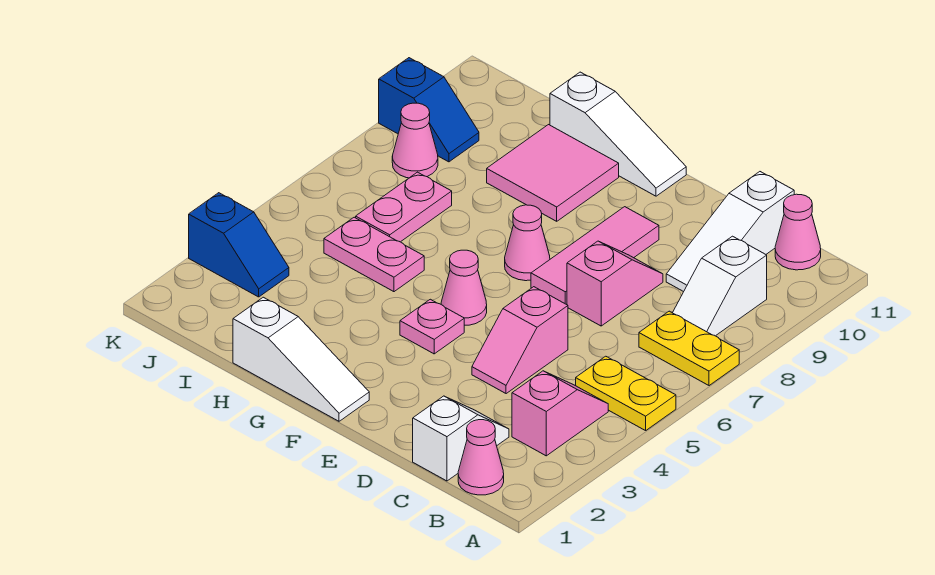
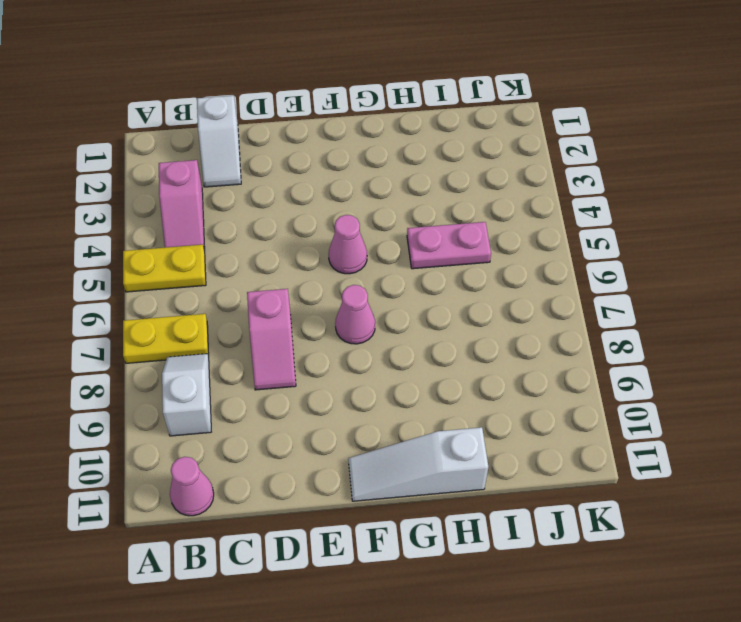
none -> pink 1x1 cone [458,420,504,495]
none -> white 1x3 slope [666,172,794,292]
none -> pink 1x2 slope [472,287,568,394]

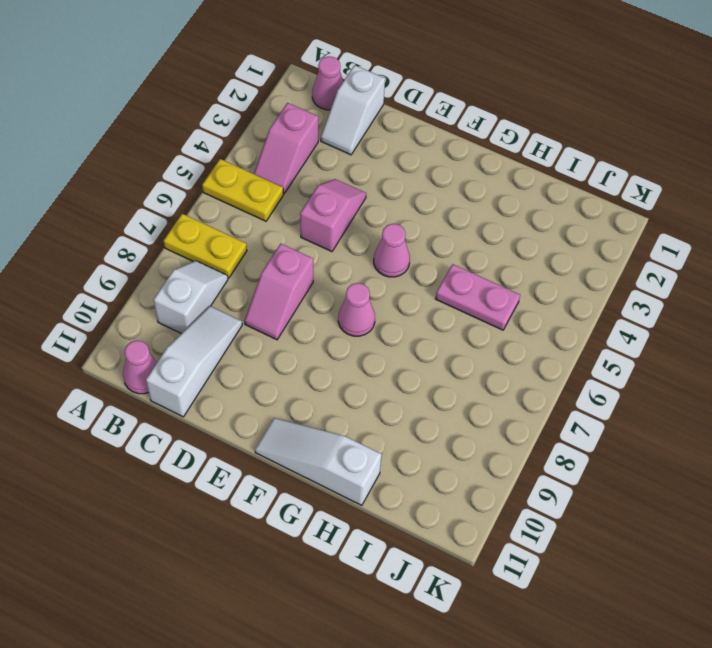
none -> pink 1x3 tile [531,207,659,305]
none -> white 1x3 slope [233,297,369,421]
none -> pink 1x1 plate [400,299,464,354]

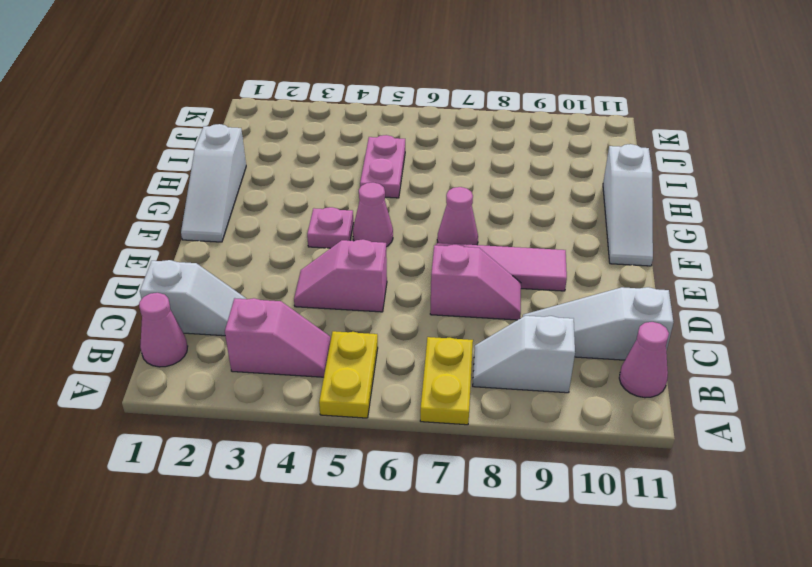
none -> pink 2x2 tile [487,125,619,221]
none -> pink 1x2 plate [356,172,452,242]
none -> blue 1x2 slope [189,193,289,297]

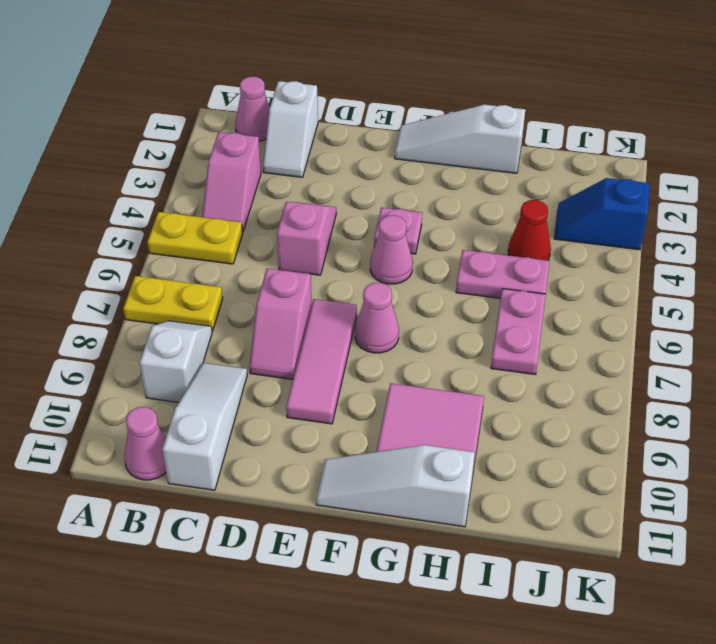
red 1x1 cone [508,200,551,260] -> none
none -> pink 1x1 cone [392,103,438,178]
none -> blue 1x2 slope [379,58,479,162]

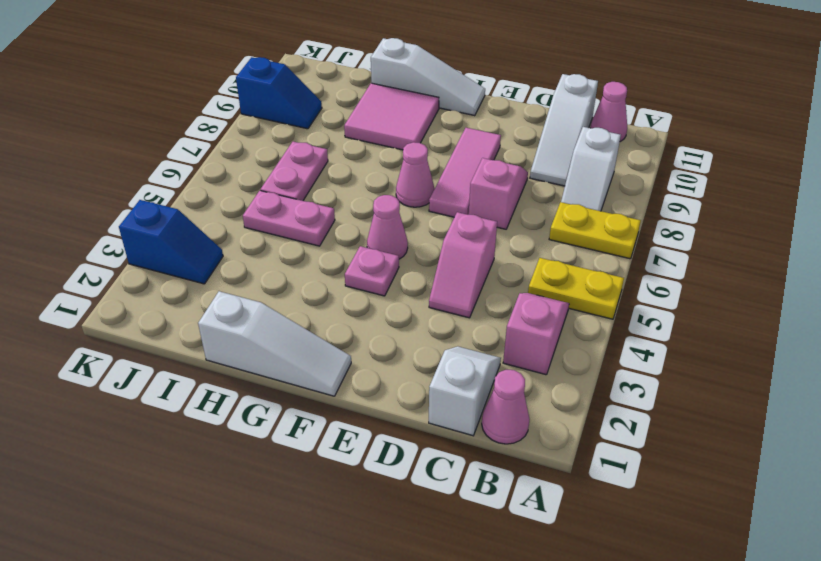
none -> pink 1x1 cone [392,103,438,178]

